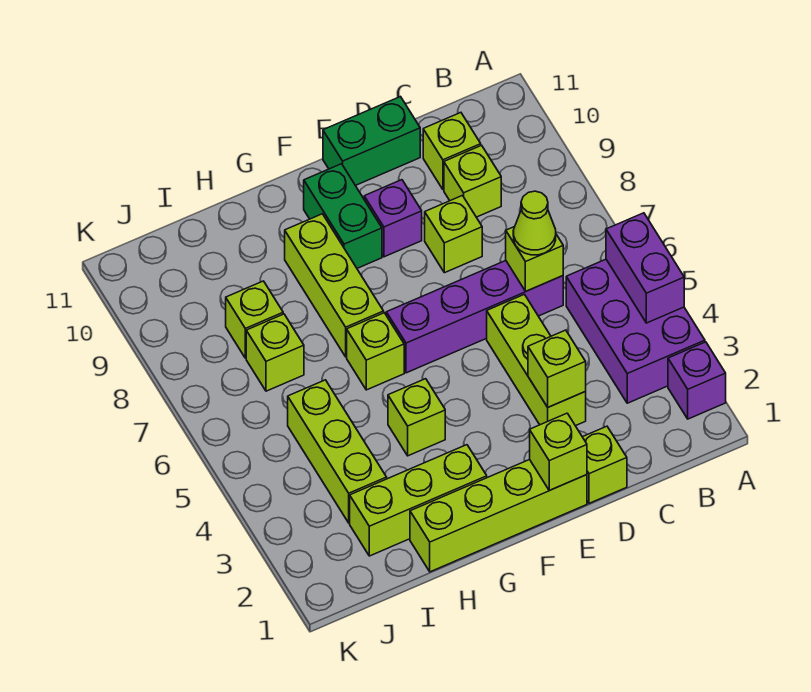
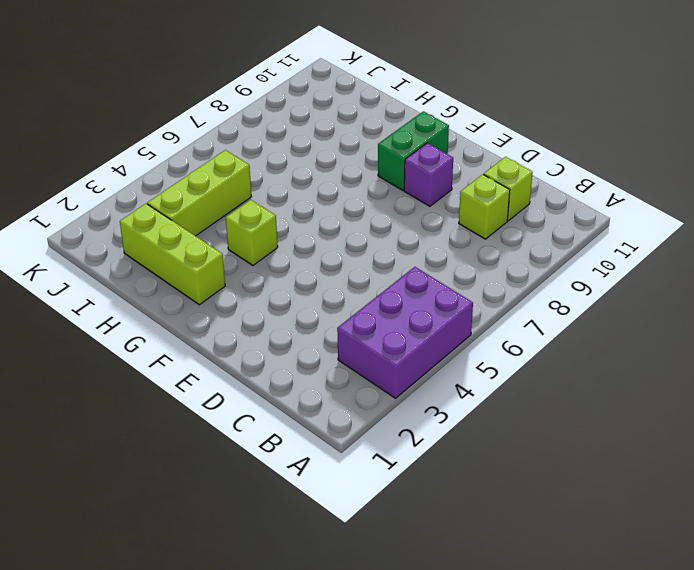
none -> purple 1x1 brick [668,342,726,419]
none -> purple 1x4 brick [386,261,563,373]
none -> lime 1x1 brick [583,426,627,503]

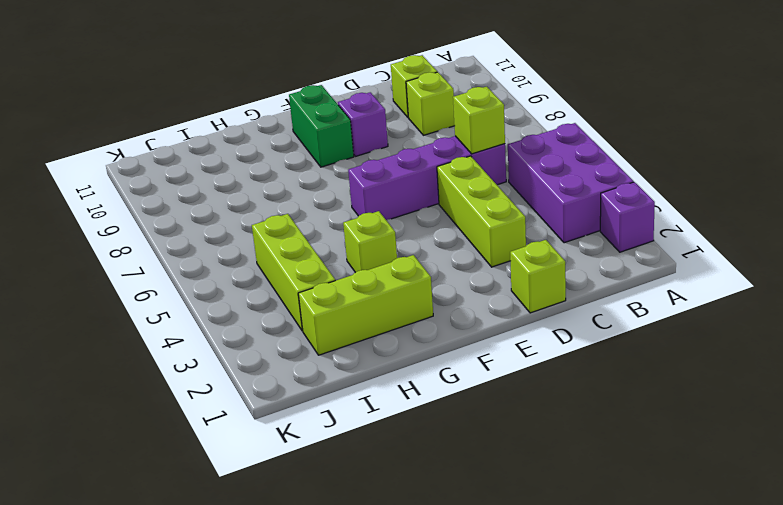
none -> lime 1x1 brick [425,196,482,273]
none -> green 1x2 brick [323,97,420,186]
none -> lime 1x4 brick [410,460,587,572]

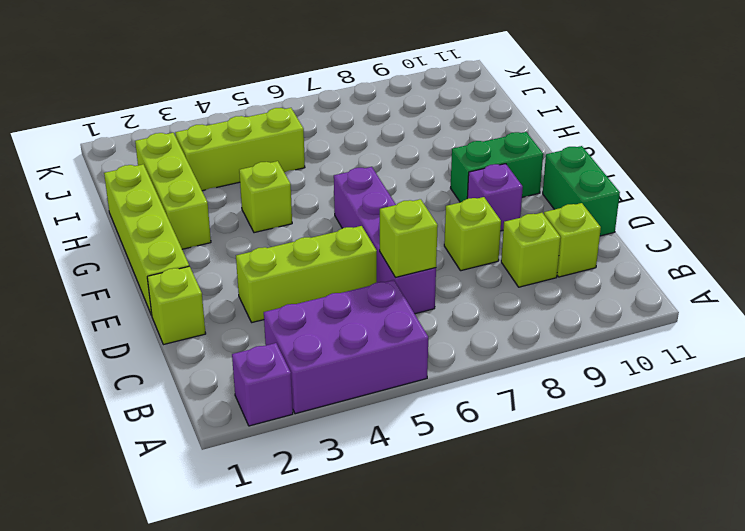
none -> lime 1x1 brick [347,313,404,390]
none -> lime 1x3 brick [285,214,384,357]
none -> lime 1x1 brick [246,314,304,391]

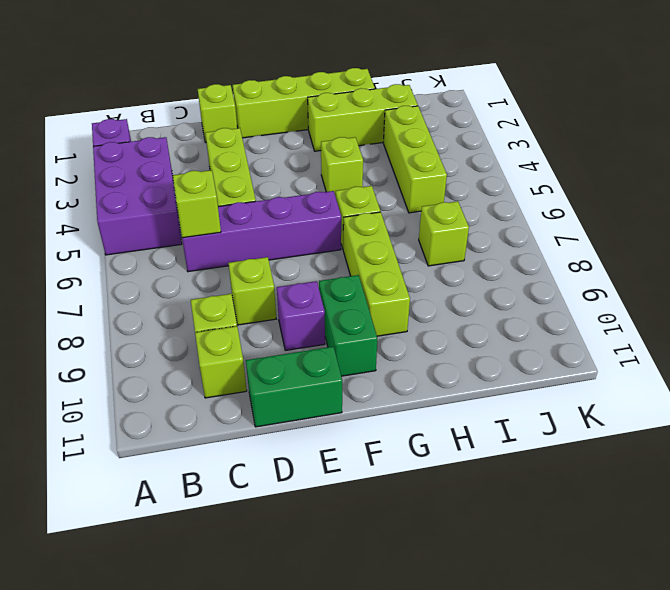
none -> lime 1x1 brick [226,281,283,358]
none -> purple 1x2 brick [606,213,684,323]
none -> lime 1x1 brick [528,330,586,407]

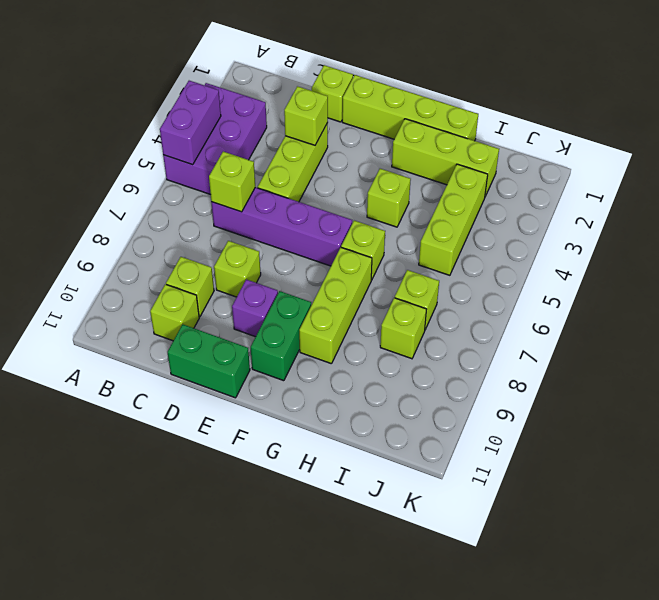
none -> purple 1x1 brick [668,342,726,419]
none -> lime 1x1 brick [530,413,587,490]
none -> lime 1x1 cone [513,191,556,255]

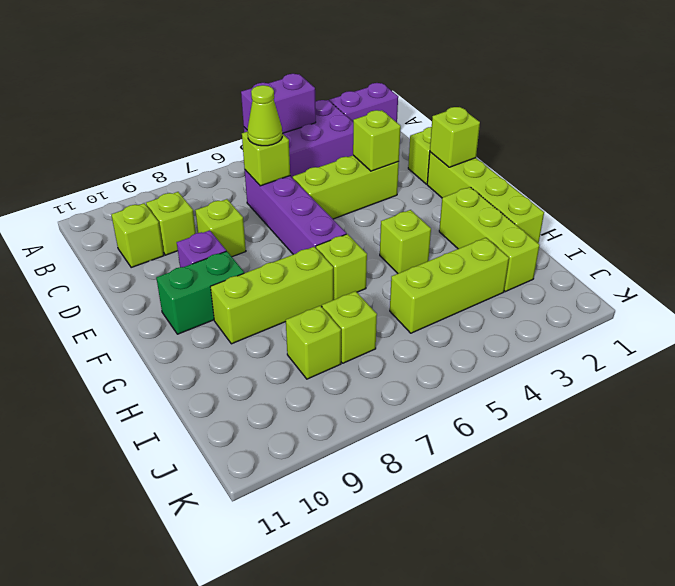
purple 1x2 brick [329,83,398,122] -> purple 1x1 brick [668,342,726,419]
none -> green 1x2 brick [323,97,420,186]

